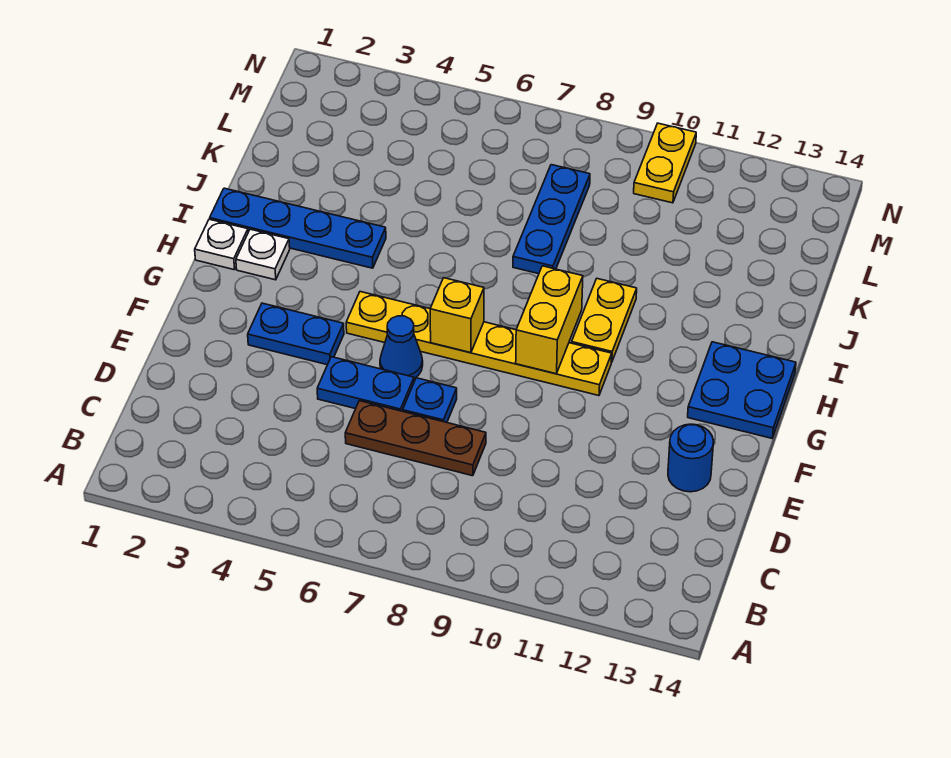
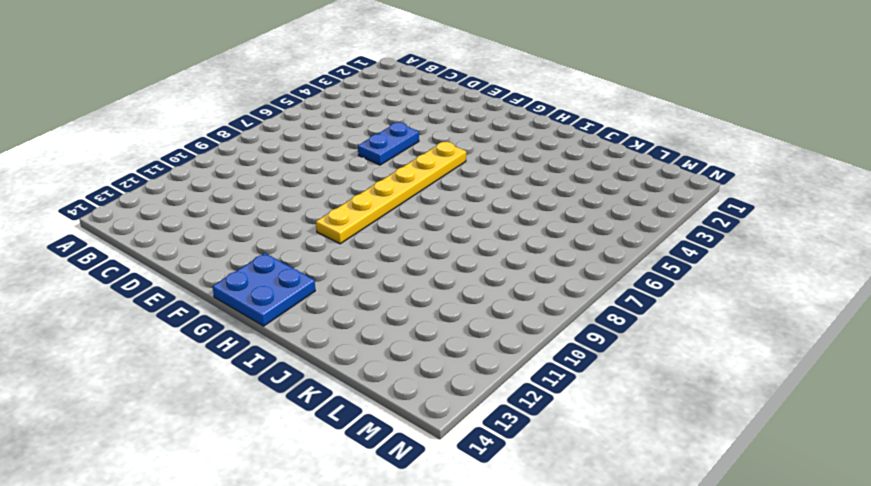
none -> brown 1x3 plate [345,401,486,476]
none -> blue 1x1 plate [403,378,457,422]
none -> blue 1x1 round brick [668,424,714,492]

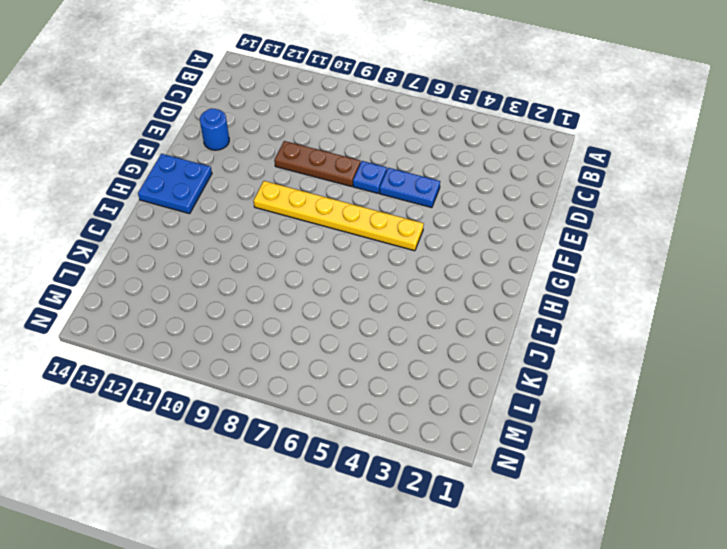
brown 1x3 plate [275,141,360,187] -> brown 1x3 plate moved to [345,401,486,476]
none -> blue 1x2 plate [248,303,344,365]
none -> blue 1x1 cone [380,316,423,379]
none -> white 1x1 plate [195,219,248,270]

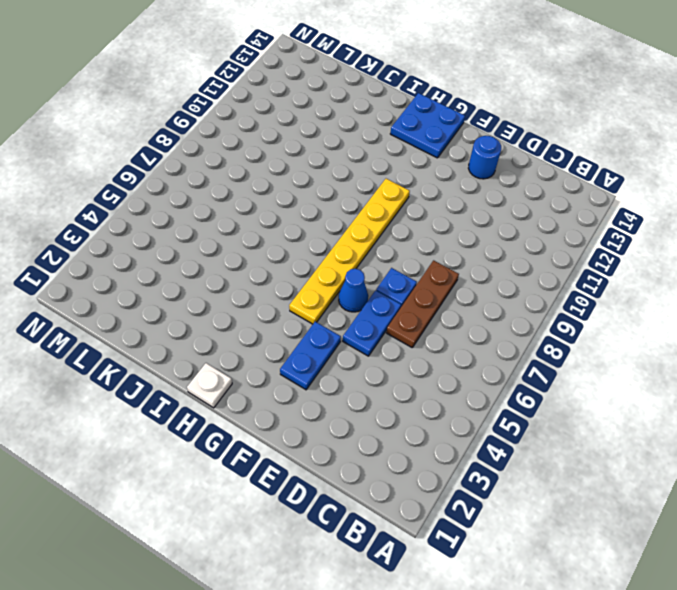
none -> white 1x1 plate [236,229,290,280]
none -> yellow 1x2 plate [572,279,637,362]
none -> blue 1x4 plate [210,188,386,268]

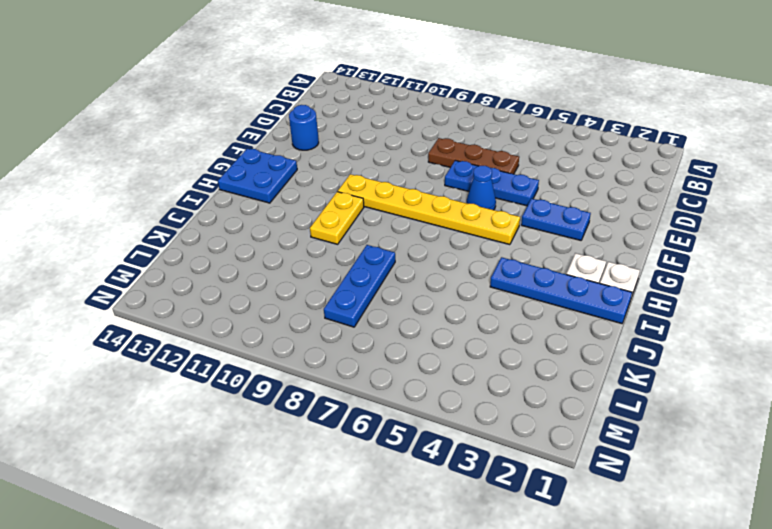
none -> yellow 1x2 plate [634,123,696,203]
none -> yellow 1x1 brick [430,278,484,353]
none -> yellow 1x2 brick [516,266,583,374]

